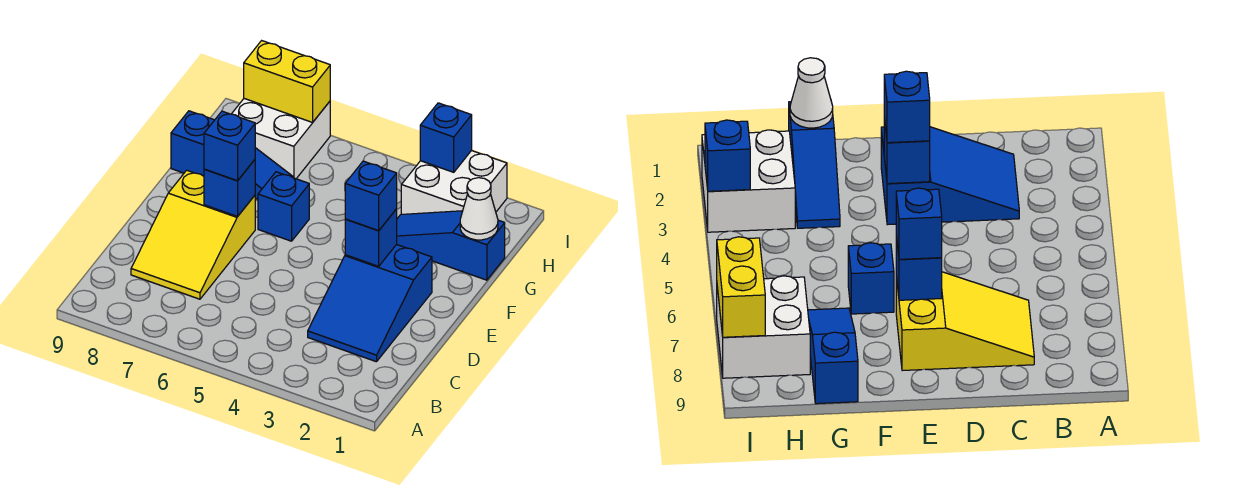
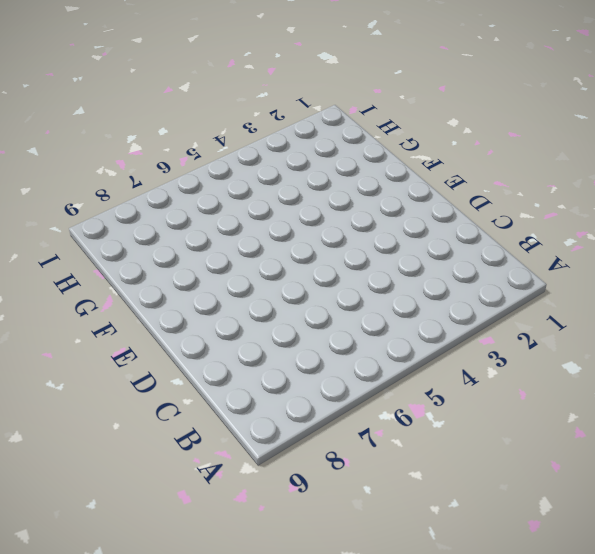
none -> blue 2x3 slope [308,244,432,362]
none -> yellow 2x3 slope [131,170,255,299]
none -> blue 1x1 brick [258,172,309,241]

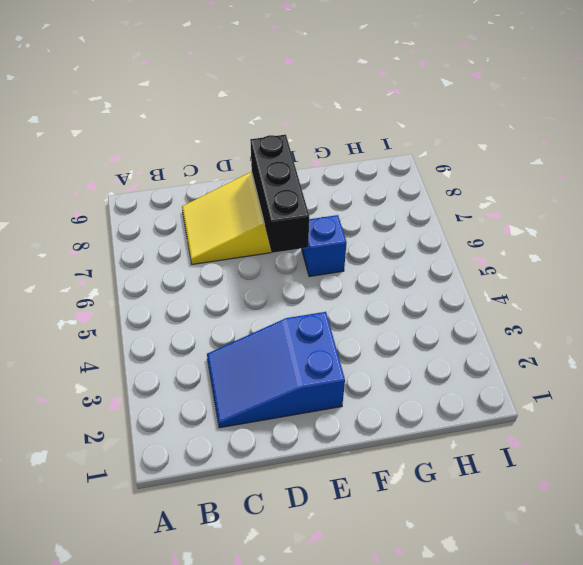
black 1x3 brick [250,135,309,253] -> blue 1x1 brick [204,160,255,216]
none -> blue 1x3 slope [397,211,505,280]
none -> blue 1x3 slope [171,111,293,199]
none -> white 2x2 brick [401,150,507,214]

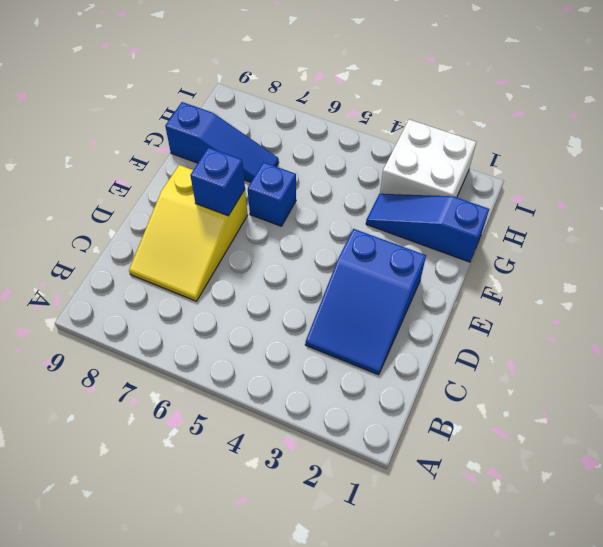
none -> white 2x2 brick [232,99,330,179]
none -> blue 1x1 brick [345,209,397,266]
none -> white 1x1 cone [460,178,498,240]

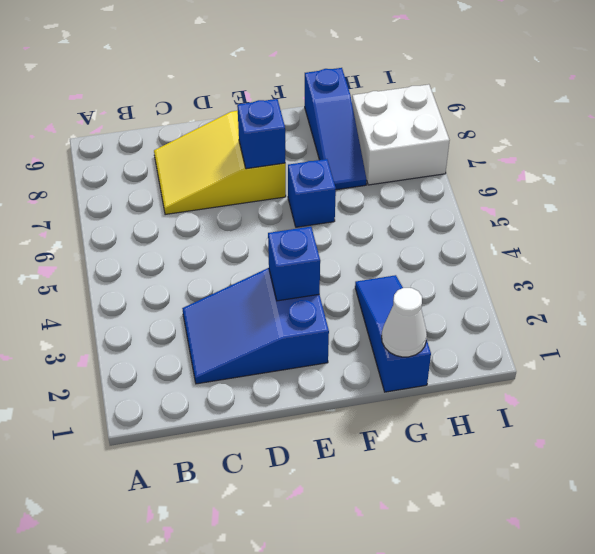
none -> white 2x2 brick [401,150,507,214]
none -> blue 1x1 brick [420,103,472,172]
none -> yellow 1x2 brick [244,41,330,122]

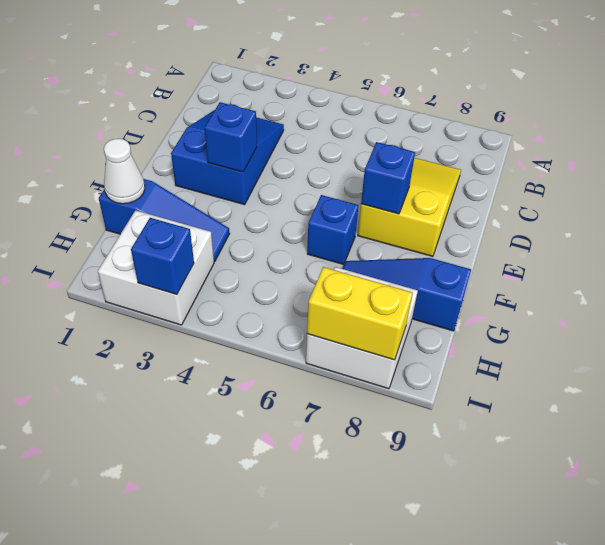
none -> blue 1x1 brick [345,161,397,231]
none -> blue 1x1 brick [204,111,255,181]

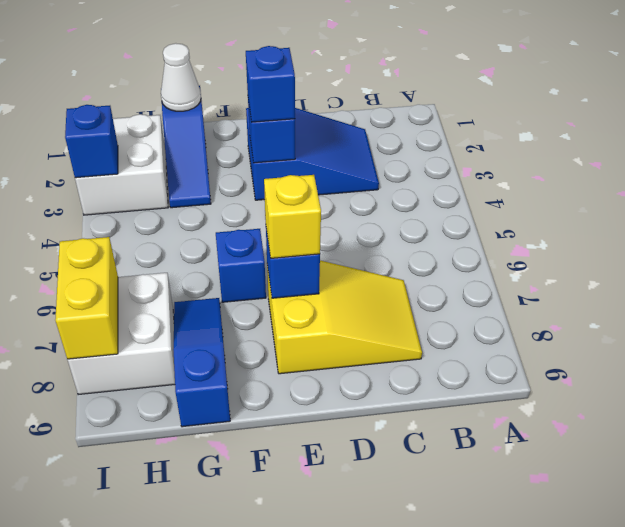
yellow 1x1 brick [264,175,321,258] -> blue 1x1 brick [204,111,255,181]

